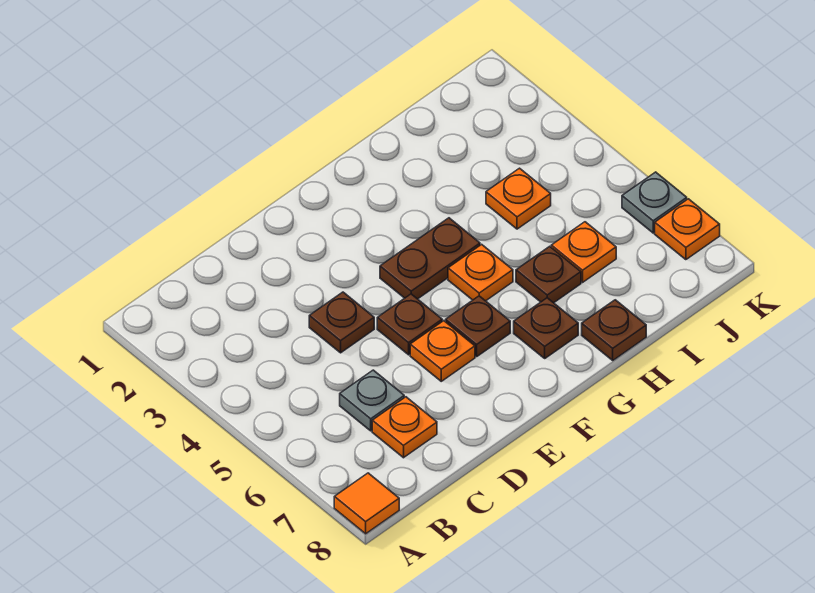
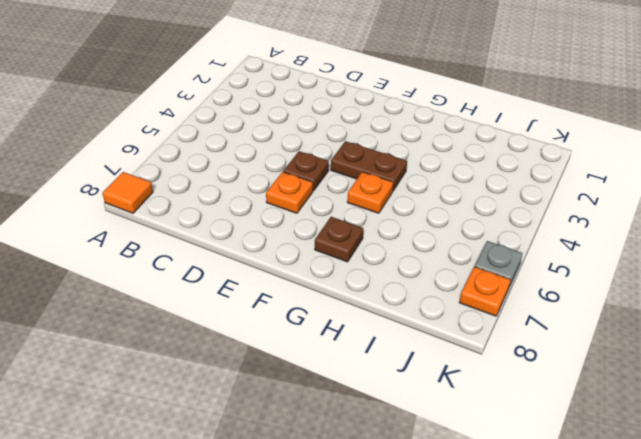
none -> grey 1x1 plate [340,370,404,431]
none -> orange 1x1 plate [372,397,437,458]
none -> brown 1x1 plate [309,292,374,353]

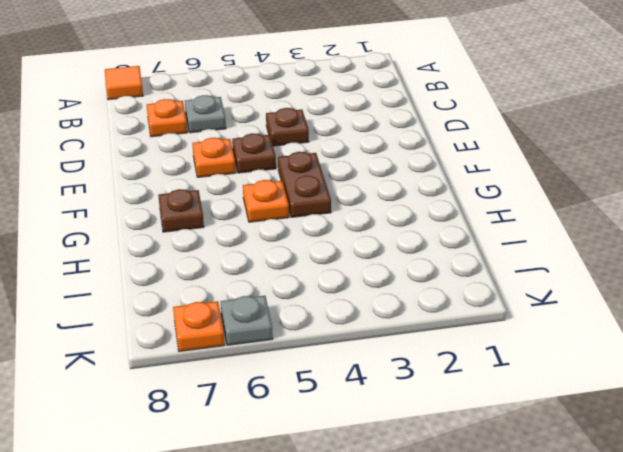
none -> brown 1x1 plate [446,296,510,357]
none -> brown 1x1 plate [516,246,581,303]
none -> brown 1x1 plate [582,300,646,360]

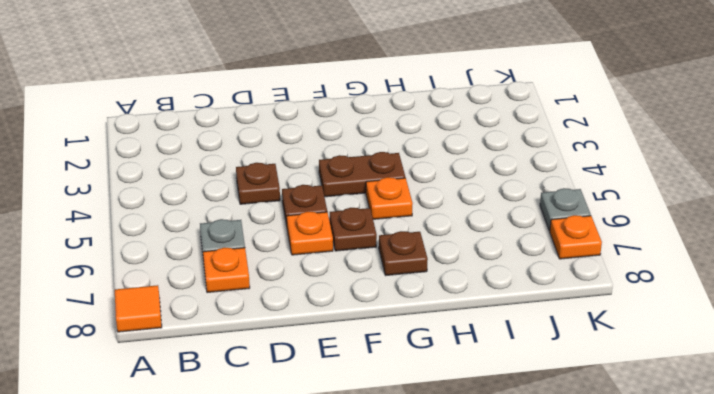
none -> brown 1x1 plate [516,246,581,303]
none -> brown 1x1 plate [582,300,646,360]
none -> orange 1x1 plate [486,168,551,229]

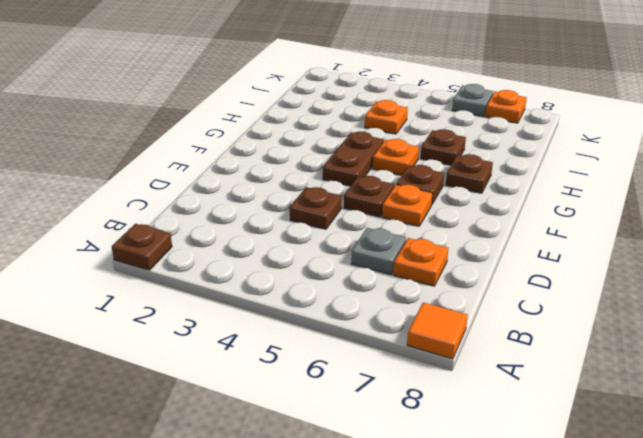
brown 1x1 plate [112,224,172,270] -> brown 1x1 plate moved to [582,300,646,360]
none -> orange 1x1 plate [551,222,616,282]

